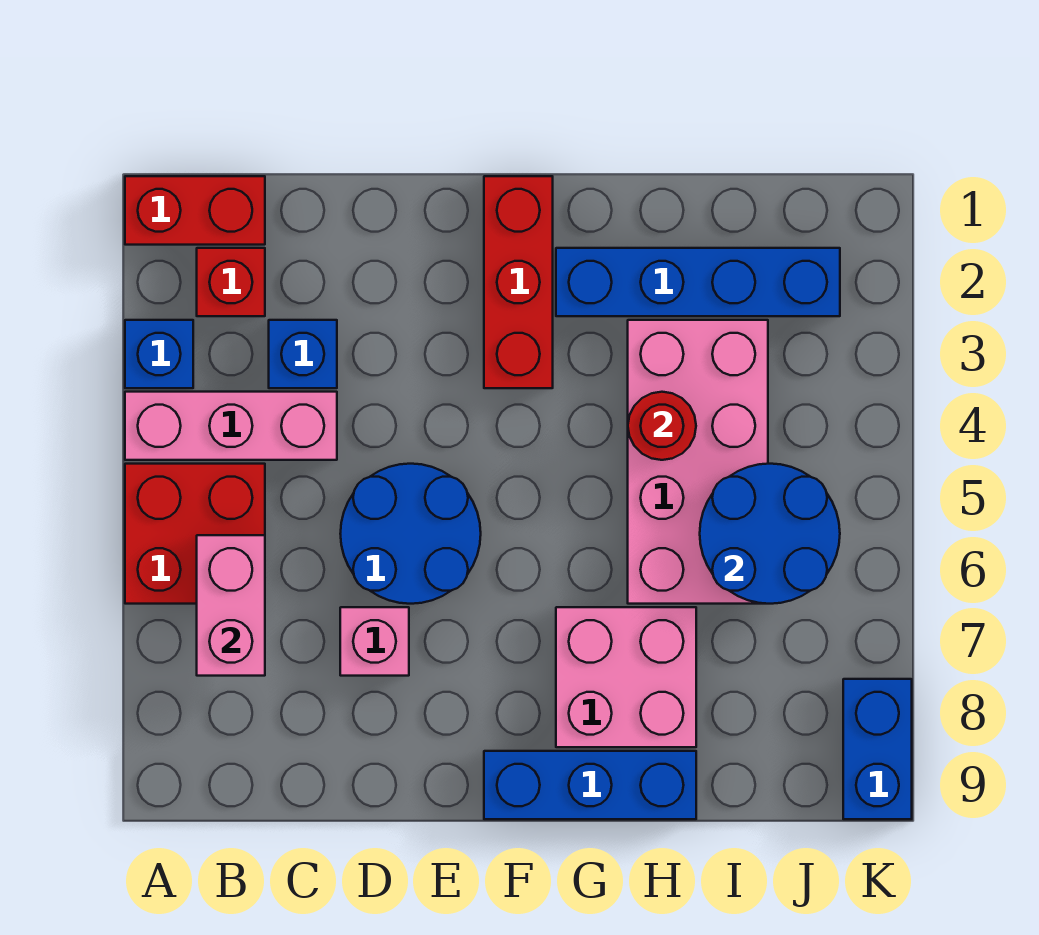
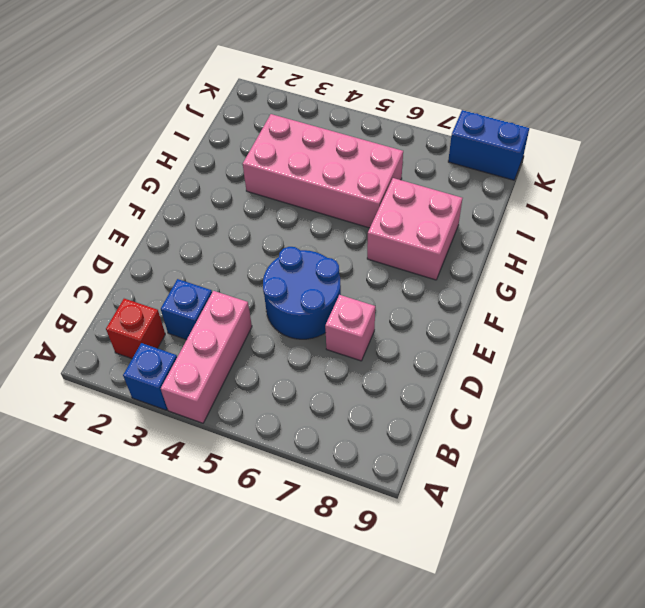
none -> red 1x2 brick [125,176,265,245]
none -> red 2x2 brick [125,464,265,604]
none -> red 1x3 brick [484,176,553,388]

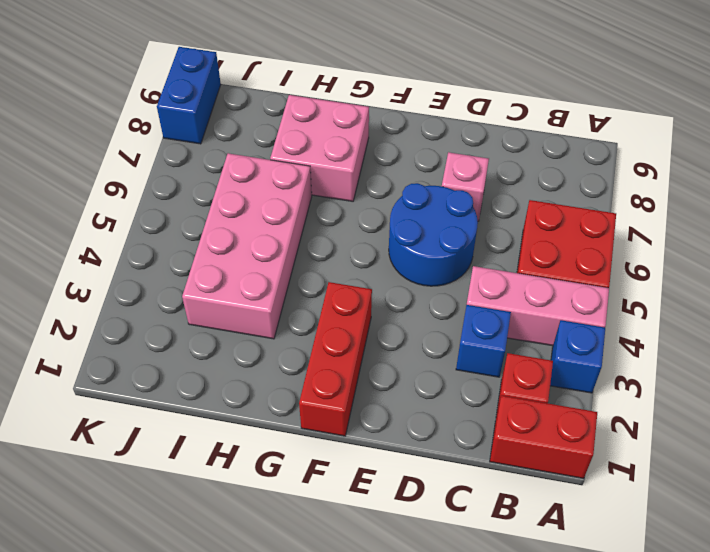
none -> blue 1x3 brick [484,751,696,819]
none -> blue 1x4 brick [556,248,840,316]
none -> pink 1x2 brick [197,535,265,676]

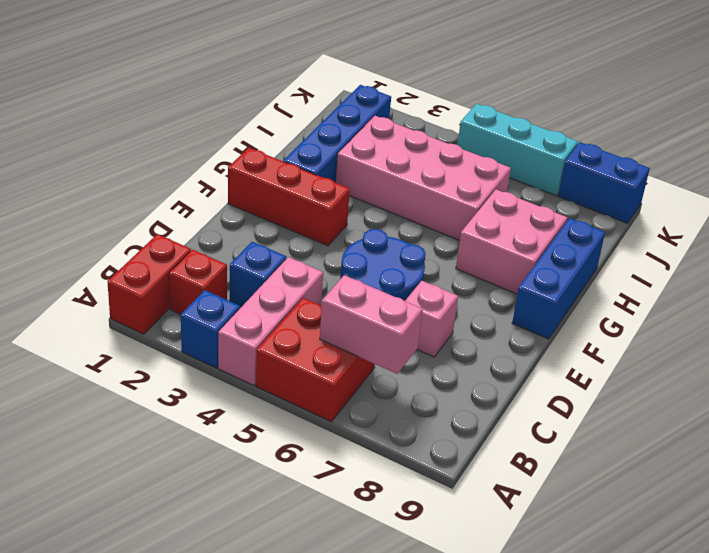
cyan 1x3 brick [458,104,578,196] -> none
none -> red 1x1 round brick [628,392,696,460]
none -> blue 2x2 round brick [700,464,840,604]

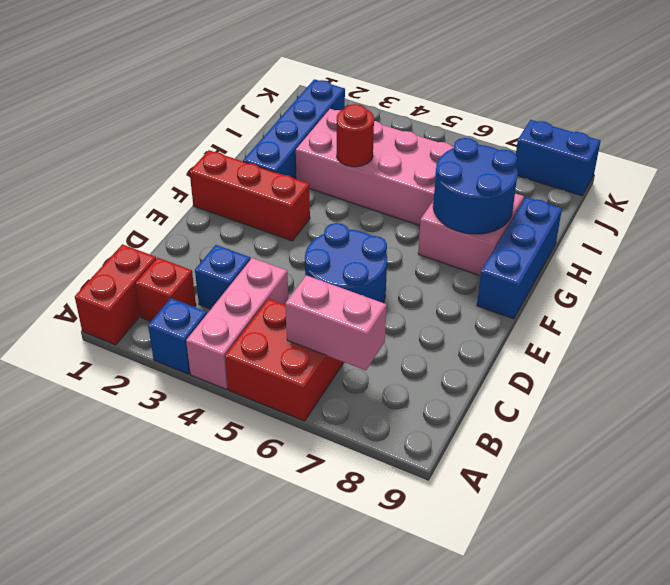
blue 2x2 round brick [433,138,518,234] -> blue 2x2 round brick moved to [700,464,840,604]
none -> pink 1x1 brick [340,607,409,676]

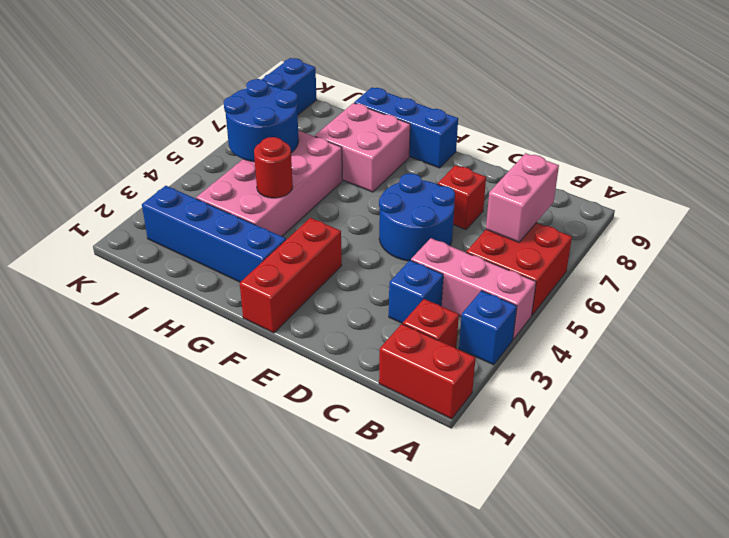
red 1x1 brick [438,165,486,230] -> pink 1x1 brick [340,607,409,676]

